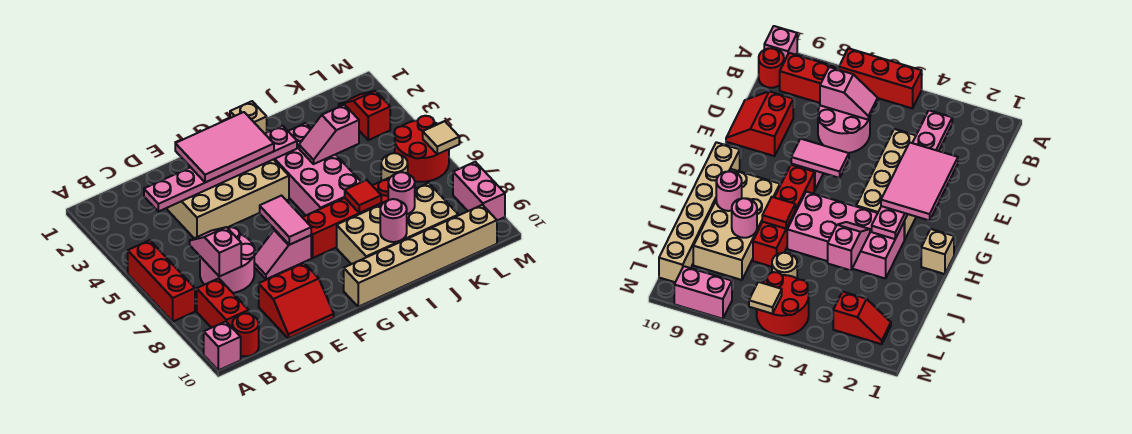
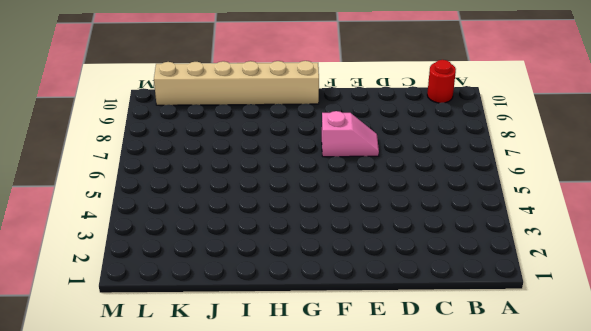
none -> red 1x3 brick [128,240,195,321]
none -> pink 1x1 brick [204,322,241,370]
none -> red 1x2 brick [197,278,249,328]

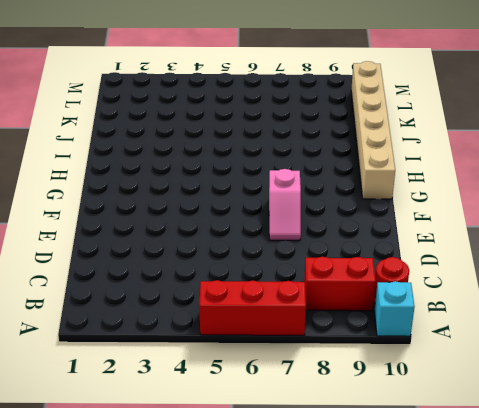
cyan 1x1 brick [374,281,414,336] -> pink 1x1 brick [204,322,241,370]
none -> pink 2x2 round brick [200,227,255,293]
none -> tan 2x4 brick [167,159,289,238]
none -> red 2x2 slope [259,263,334,339]

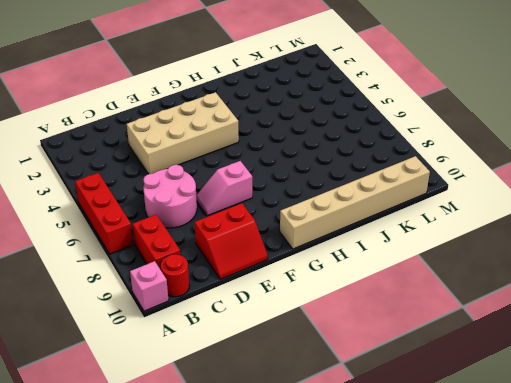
none -> red 1x4 brick [302,178,390,258]
none -> tan 1x1 brick [230,101,267,134]
none -> pink 2x4 brick [274,123,361,215]

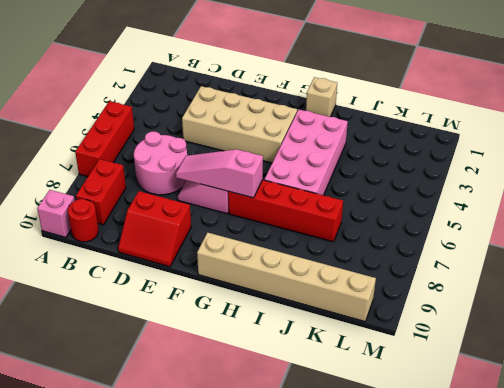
pink 1x3 slope [176,149,263,198] -> pink 1x2 tile [260,196,311,245]
none -> tan 2x4 brick [337,183,458,264]
none -> tan 1x1 round brick [381,153,408,181]
none -> red 1x2 slope [339,91,390,140]

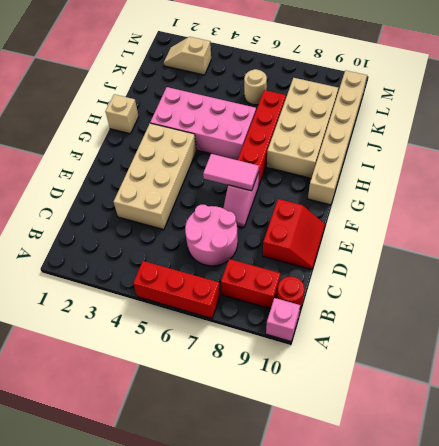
tan 1x2 slope [164,37,211,75] -> red 1x2 slope [339,91,390,140]
none -> red 2x2 round brick [394,116,449,182]
none -> pink 1x2 brick [453,162,505,221]
none -> pink 1x6 plate [144,126,297,212]

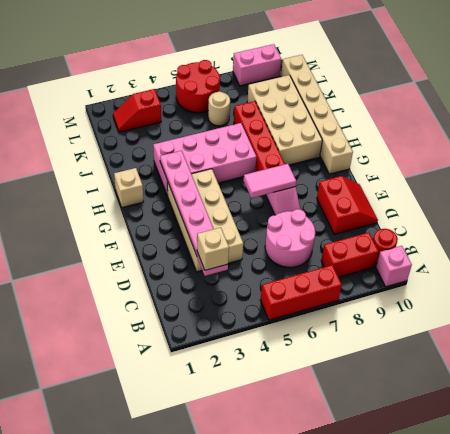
tan 1x1 brick [197,228,229,270] -> none
none -> pink 1x2 slope [190,227,241,276]
none -> pink 1x2 slope [299,105,359,164]
none -> red 1x1 tile [345,180,381,213]

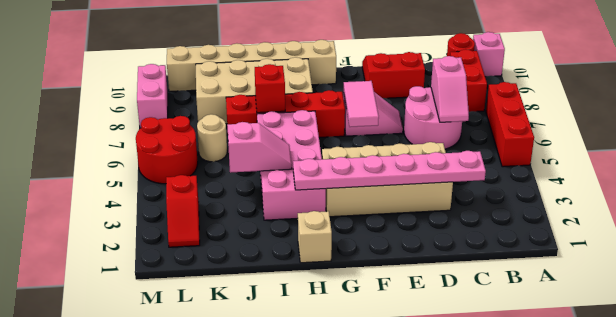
red 1x1 brick [255,64,285,113] -> red 1x1 tile [345,180,381,213]
none -> pink 1x1 round brick [380,199,407,242]
none -> pink 1x1 round brick [388,172,415,214]
none -> tan 1x1 tile [423,121,459,154]

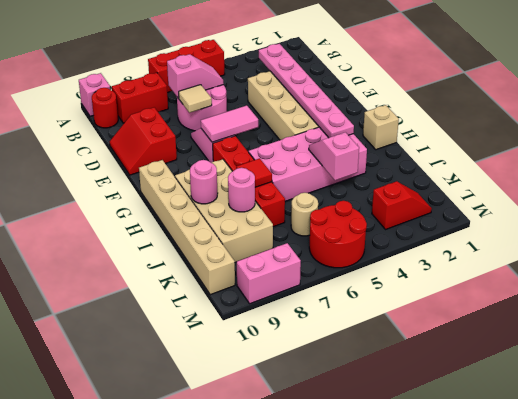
tan 1x1 tile [179,85,212,113] -> tan 1x1 tile moved to [423,121,459,154]
none -> pink 2x3 tile [175,112,274,182]

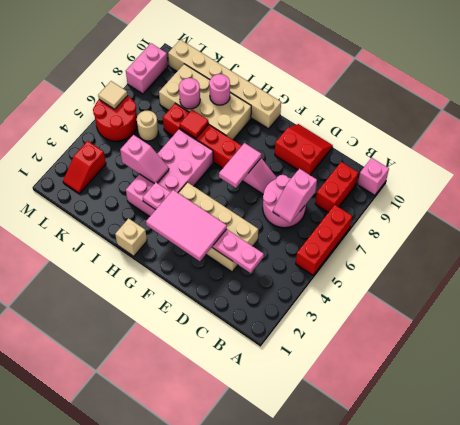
none -> red 1x1 round brick [232,313,259,356]

